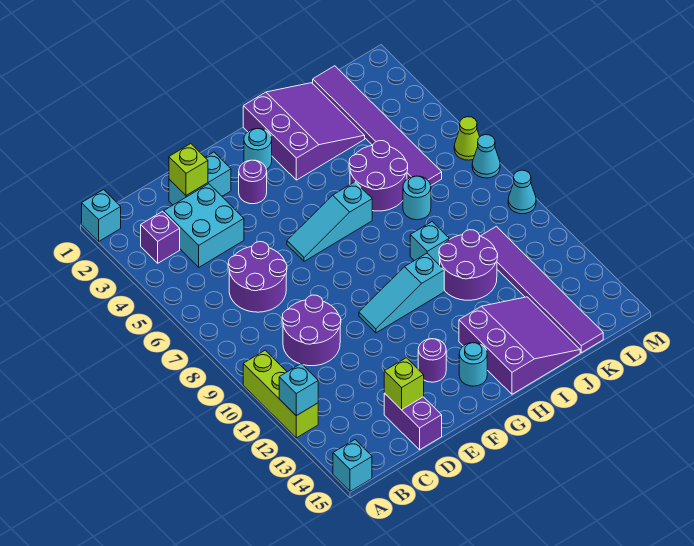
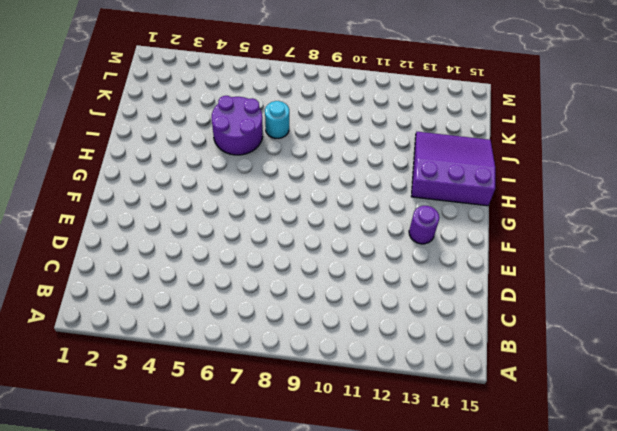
none -> cyan 1x1 brick [82,190,121,241]
none -> lime 1x3 brick [243,350,318,438]
none -> cyan 1x1 brick [333,440,372,491]

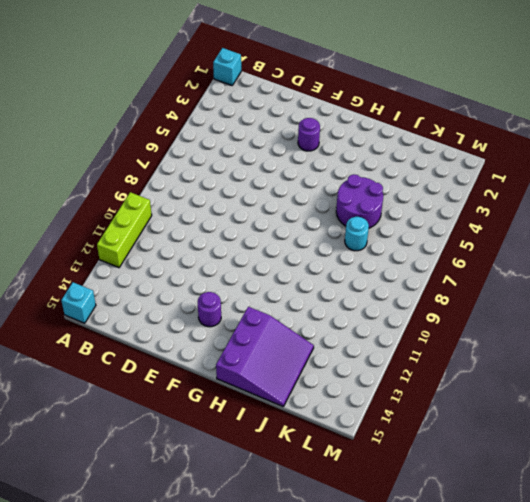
none -> purple 1x1 brick [141,212,180,263]
none -> cyan 2x2 brick [164,184,244,267]
none -> purple 2x2 round brick [228,242,287,312]

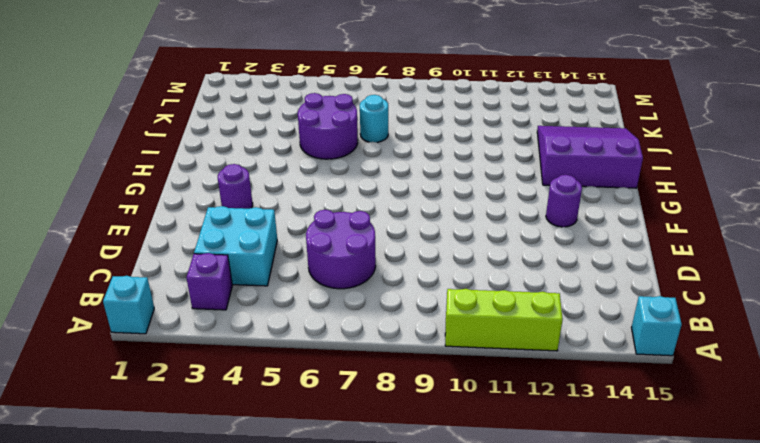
none -> purple 2x2 round brick [282,295,341,366]
none -> cyan 1x2 brick [169,152,231,205]
none -> purple 1x2 brick [384,393,442,450]

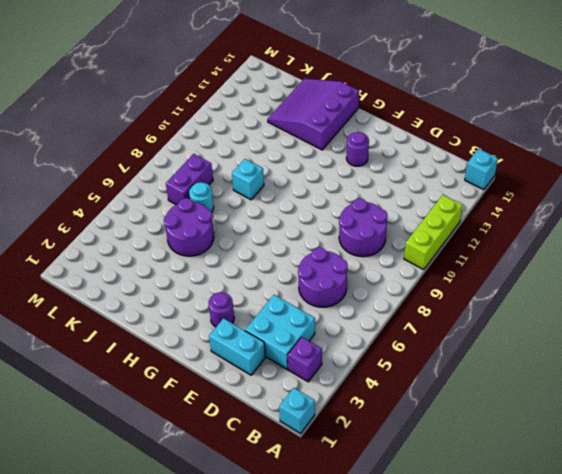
purple 1x2 brick [166,154,213,205] -> purple 1x2 brick moved to [384,393,442,450]
none -> cyan 1x3 slope [287,182,372,261]
none -> cyan 1x3 slope [359,253,444,333]
none -> cyan 1x1 round brick [244,129,272,170]

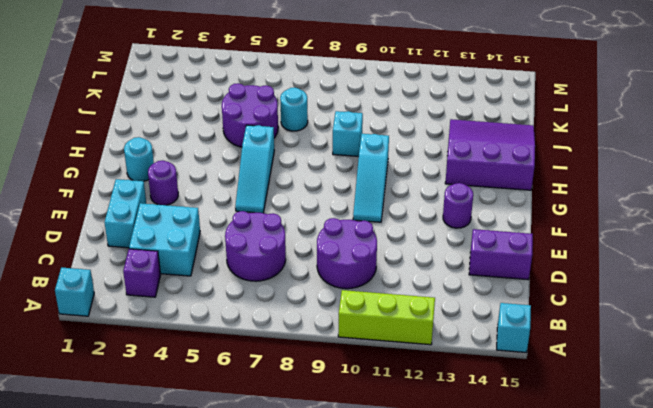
none -> cyan 1x1 round brick [459,343,487,386]
none -> purple 3x3 slope [243,83,365,180]
none -> purple 2x2 round brick [439,230,498,300]

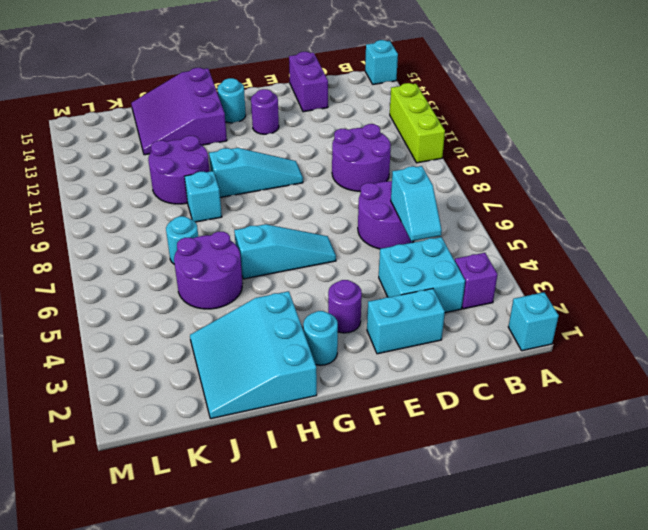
cyan 1x2 slope [391,166,442,241] -> none
cyan 3x3 slope [190,291,317,419] -> purple 3x3 slope [243,83,365,180]
none -> purple 1x6 tile [313,66,442,185]
none -> purple 1x6 tile [481,226,603,353]
none -> lime 1x1 cone [454,117,480,160]

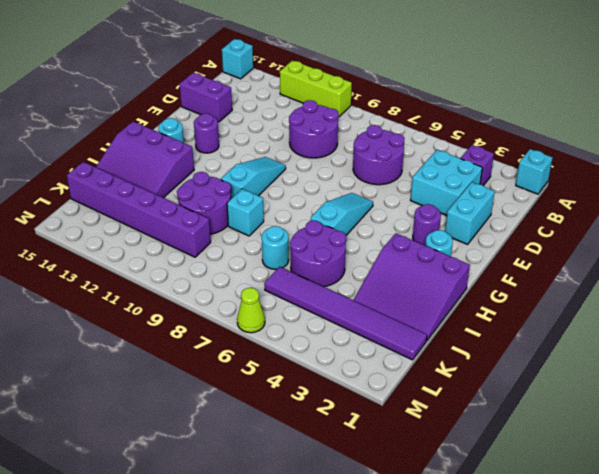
purple 1x6 brick [67,162,211,257] -> purple 1x6 tile [481,226,603,353]
none -> cyan 1x1 cone [472,135,500,178]
none -> cyan 1x1 cone [508,170,536,214]
none -> cyan 1x1 brick [279,364,318,416]

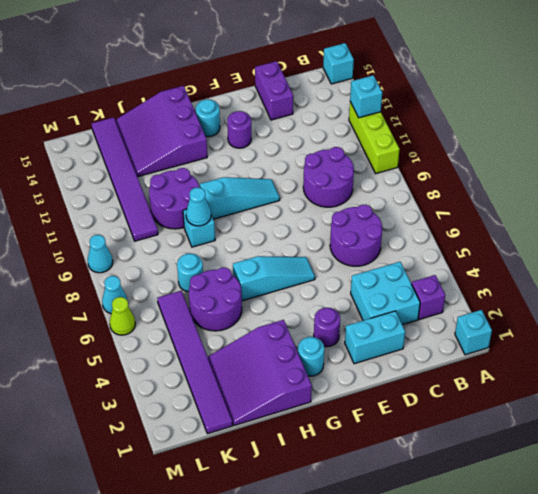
cyan 1x1 cone [186,188,211,226] -> none
none -> lime 1x1 brick [169,144,208,195]
none -> lime 1x1 brick [384,358,424,410]

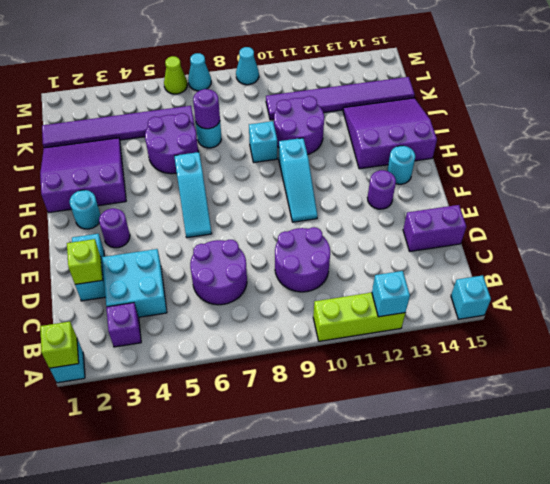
lime 1x1 brick [40,322,79,368] -> lime 1x1 brick moved to [384,358,424,410]
purple 1x1 round brick [193,89,220,129] -> none

